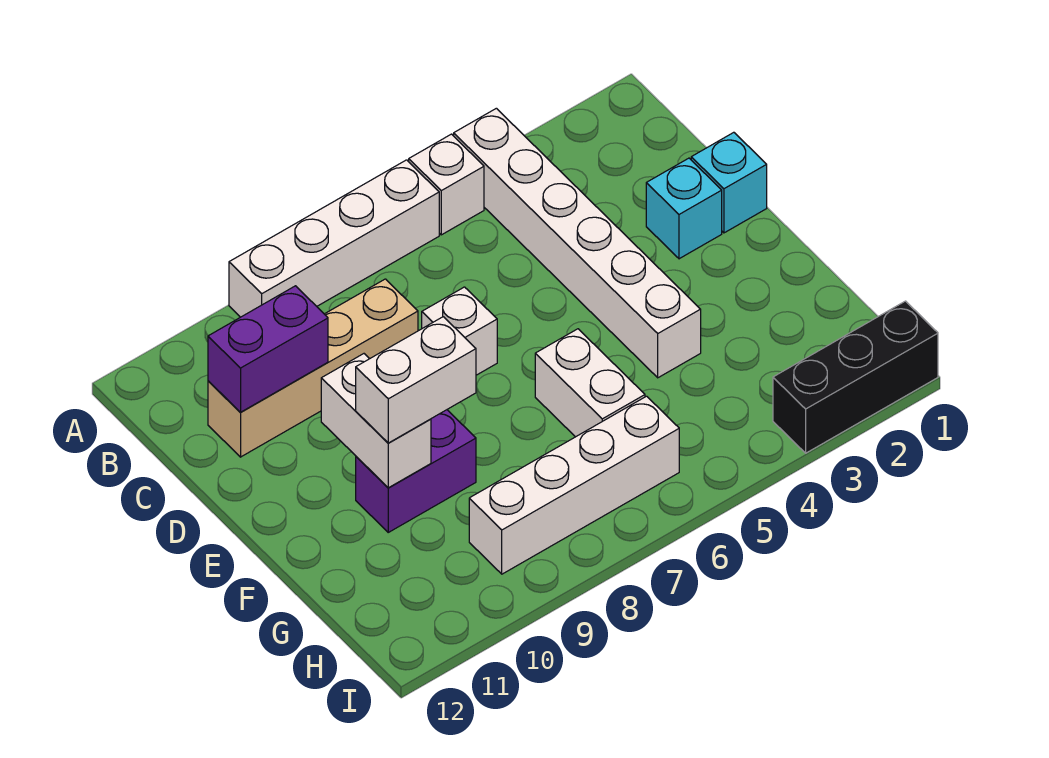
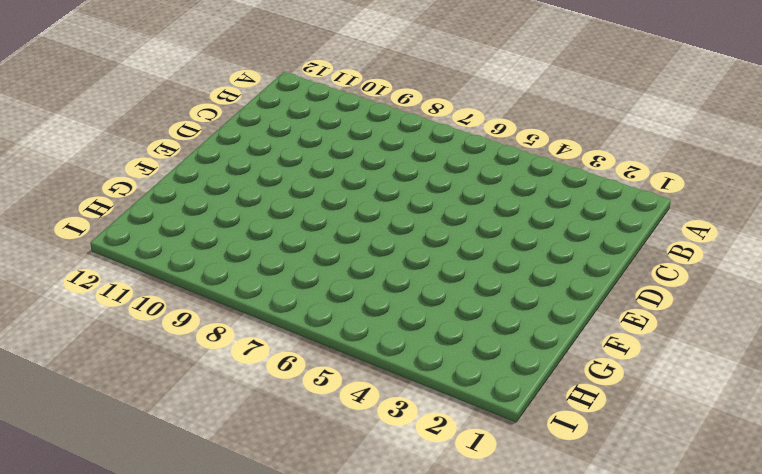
none -> white 1x6 brick [454,108,701,378]
none -> white 1x1 brick [409,134,484,235]
none -> white 1x4 brick [229,160,439,317]

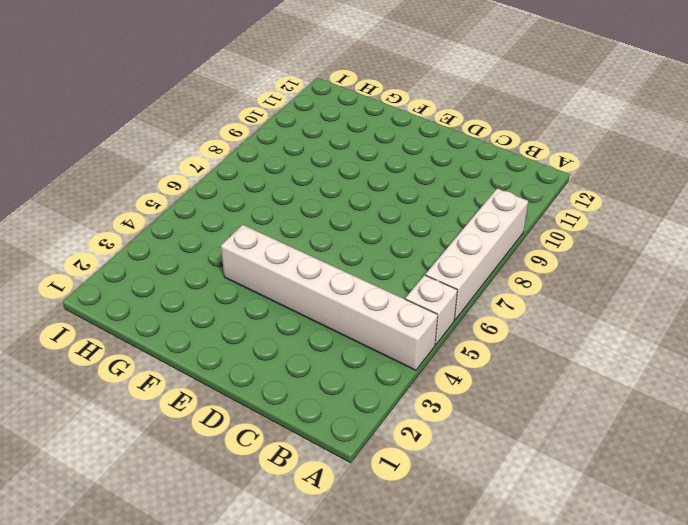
none -> tan 1x4 brick [208,279,418,457]
none -> cyan 1x1 brick [691,132,767,233]
none -> cyan 1x1 brick [646,158,722,259]

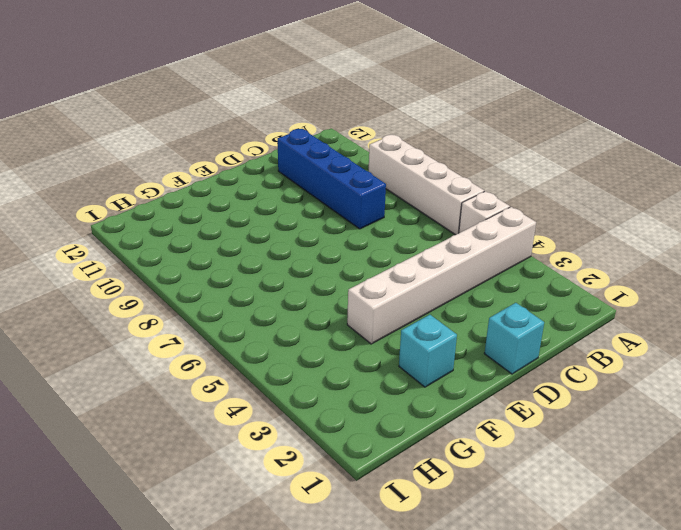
blue 1x4 brick [278,129,386,229] -> tan 1x4 brick [208,279,418,457]
cyan 1x1 brick [399,315,457,387] -> cyan 1x1 brick moved to [646,158,722,259]
none -> white 1x1 brick [422,287,497,375]
none -> white 1x2 brick [535,329,645,437]
none -> purple 1x2 brick [356,410,476,532]

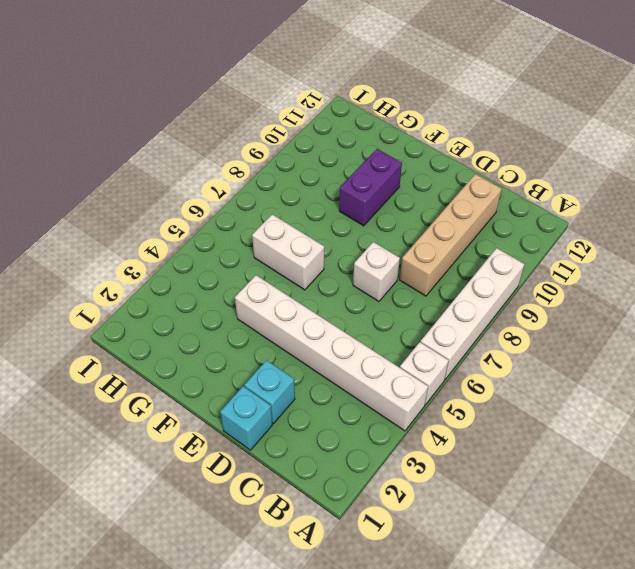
none -> white 1x4 brick [469,396,679,574]
none -> black 1x3 brick [773,301,938,453]
none -> purple 1x2 brick [208,286,328,412]

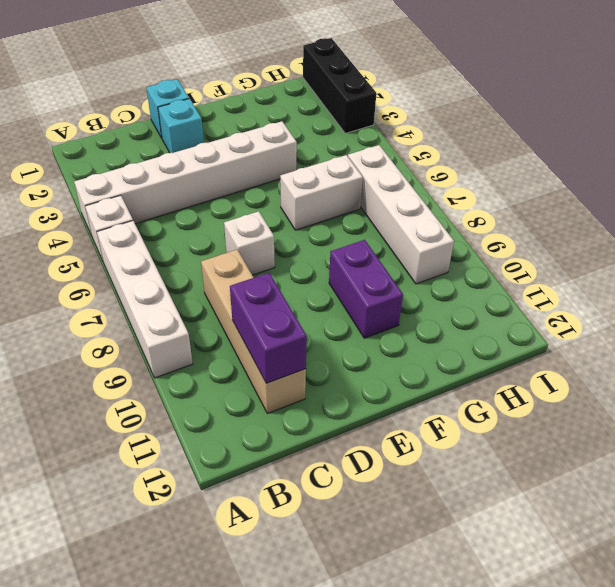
none -> white 1x2 brick [321,354,431,488]
none -> white 1x2 brick [356,317,476,443]

